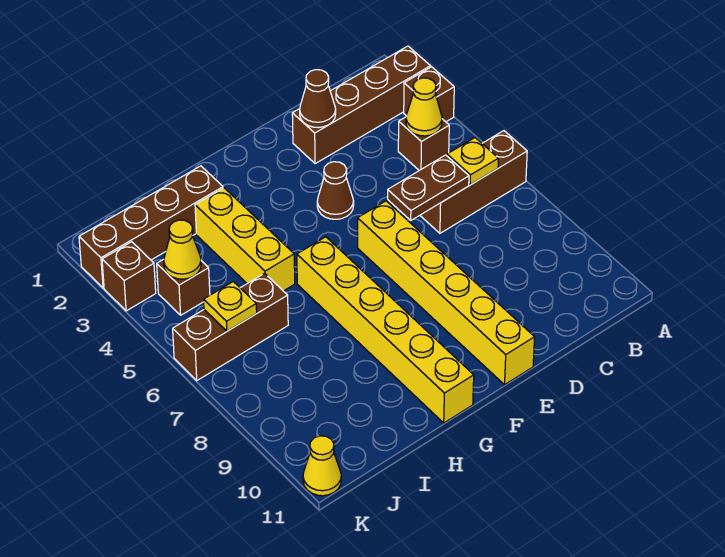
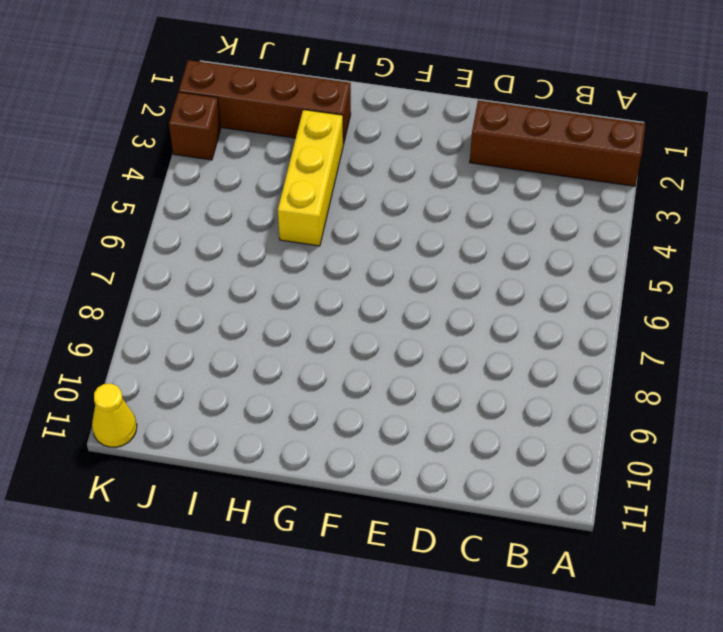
none -> brown 1x1 brick [404,67,454,122]
none -> brown 1x3 brick [420,131,527,233]
none -> brown 1x1 brick [398,117,449,170]

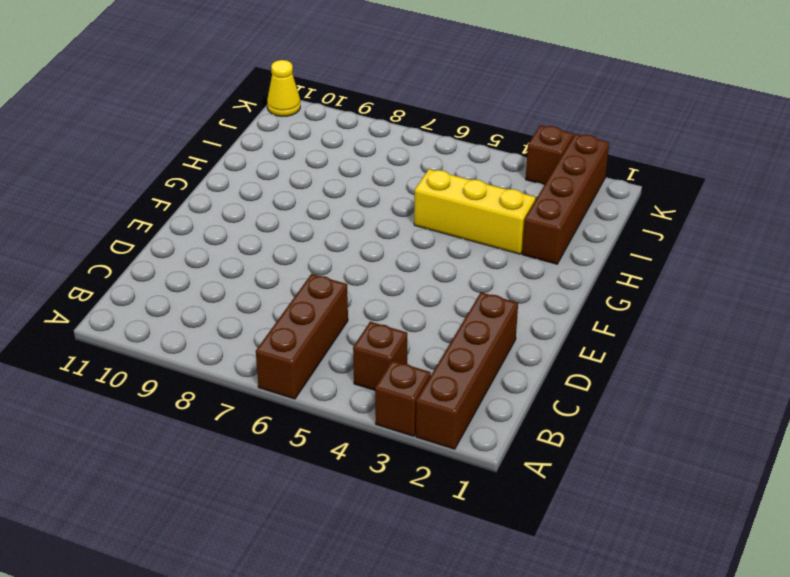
none -> brown 1x1 cone [317,162,354,219]
none -> yellow 1x6 brick [358,201,535,385]
none -> yellow 1x6 brick [297,237,474,423]

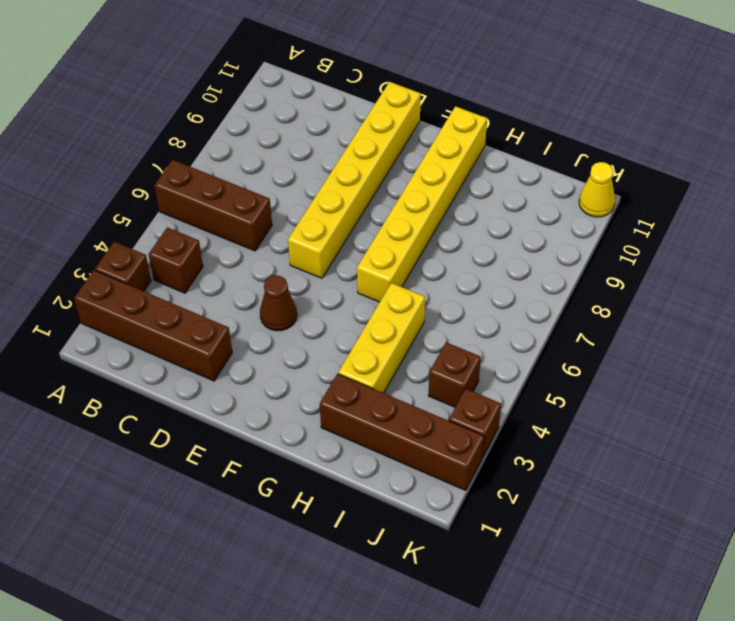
none -> brown 1x3 brick [173,273,288,381]
none -> yellow 1x1 cone [406,78,442,136]
none -> yellow 1x1 plate [447,138,498,185]

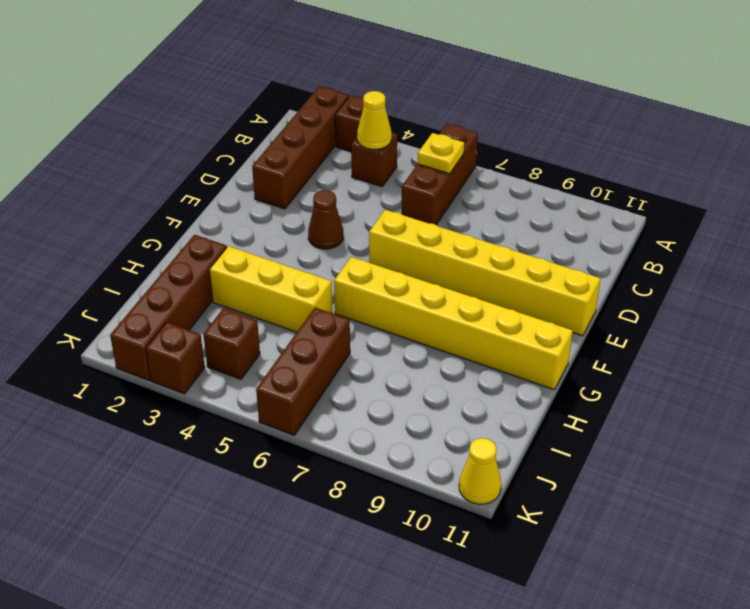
none -> brown 1x2 plate [388,155,469,220]
none -> brown 1x1 cone [300,70,336,128]
none -> yellow 1x1 cone [164,220,201,279]

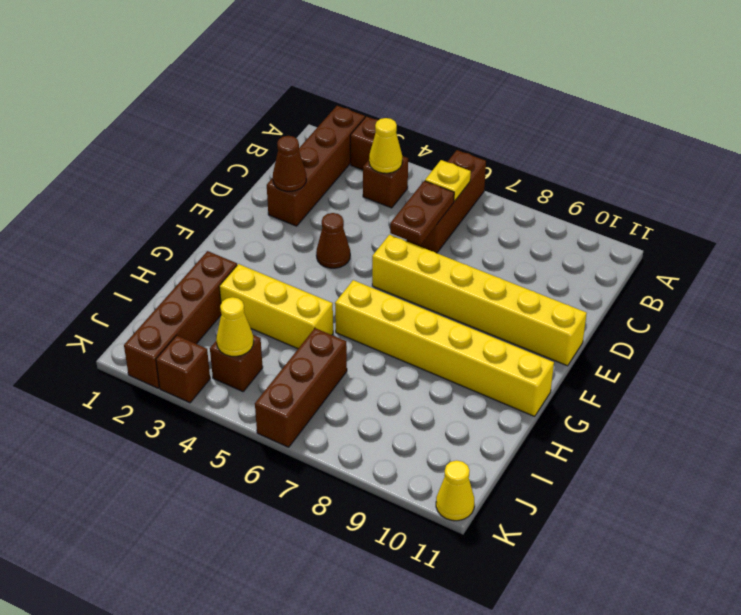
none -> yellow 1x1 plate [204,282,257,331]

